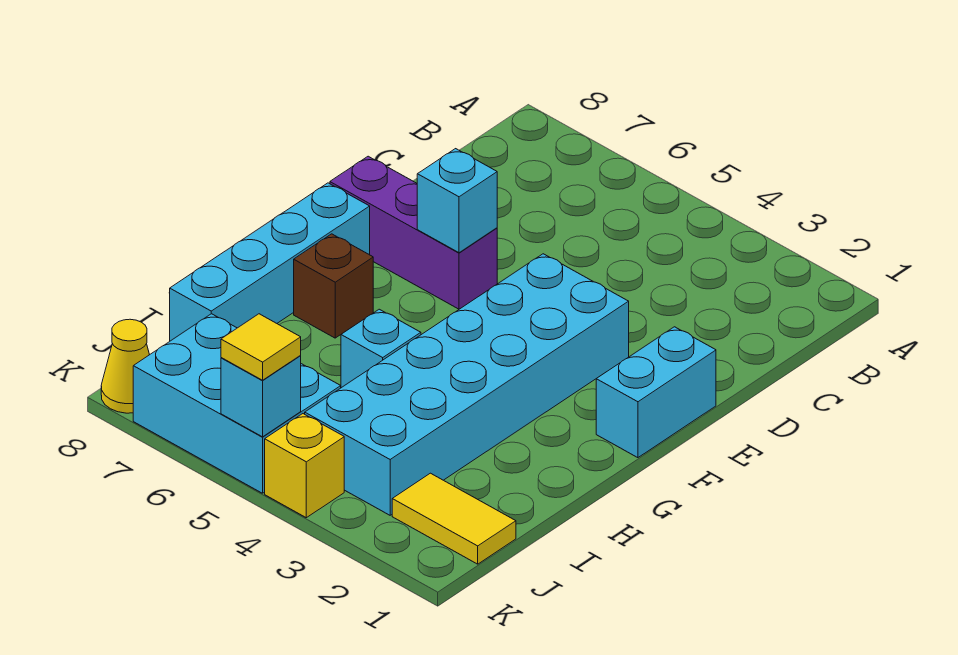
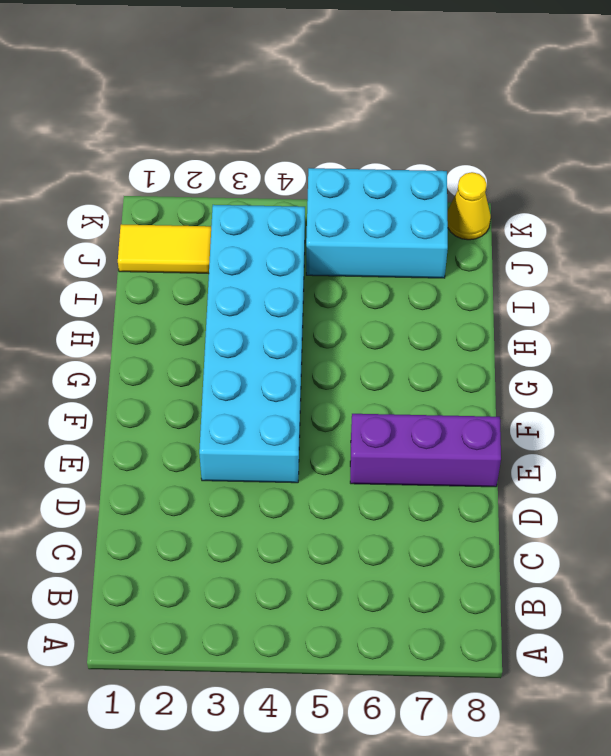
none -> cyan 1x2 brick [596,327,716,458]
none -> cyan 1x4 brick [170,183,370,341]
none -> brown 1x1 brick [294,234,373,338]

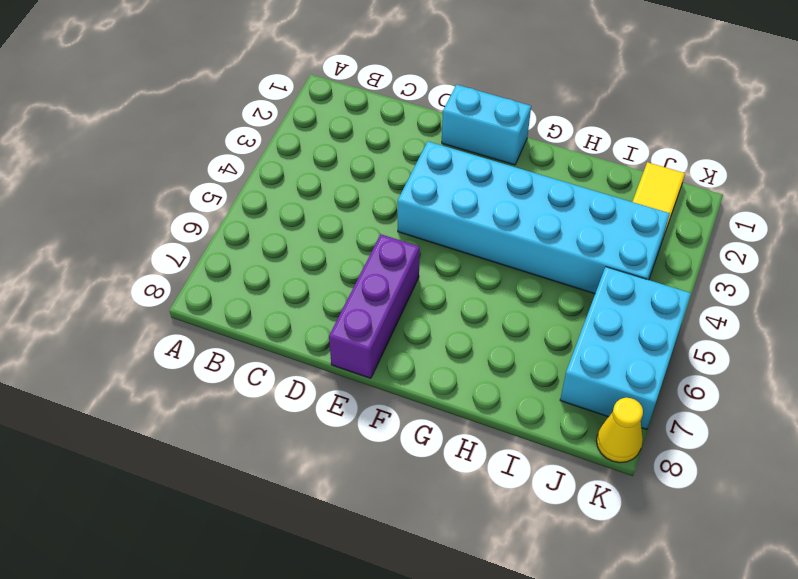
none -> cyan 1x4 brick [170,183,370,341]
none -> brown 1x1 brick [294,234,373,338]
none -> cyan 1x1 brick [341,309,421,388]

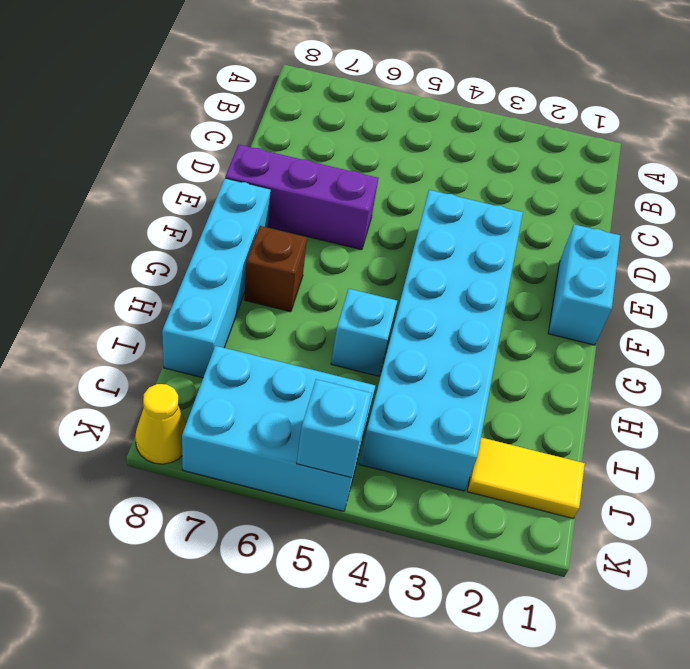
none -> yellow 1x1 brick [265,414,344,518]
none -> cyan 1x1 brick [417,149,497,253]
none -> yellow 1x1 tile [221,314,301,380]

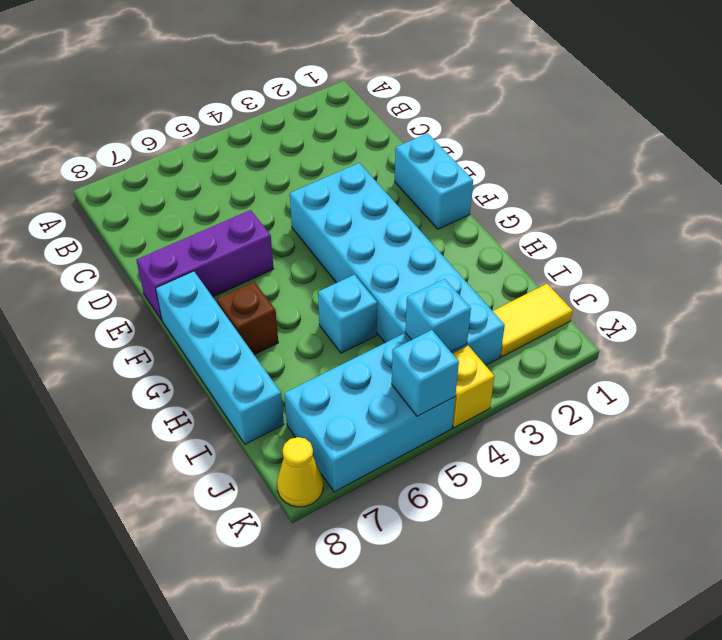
cyan 1x1 brick [405,279,471,352] -> cyan 1x1 brick moved to [417,149,497,253]
none -> yellow 1x1 tile [221,314,301,380]

